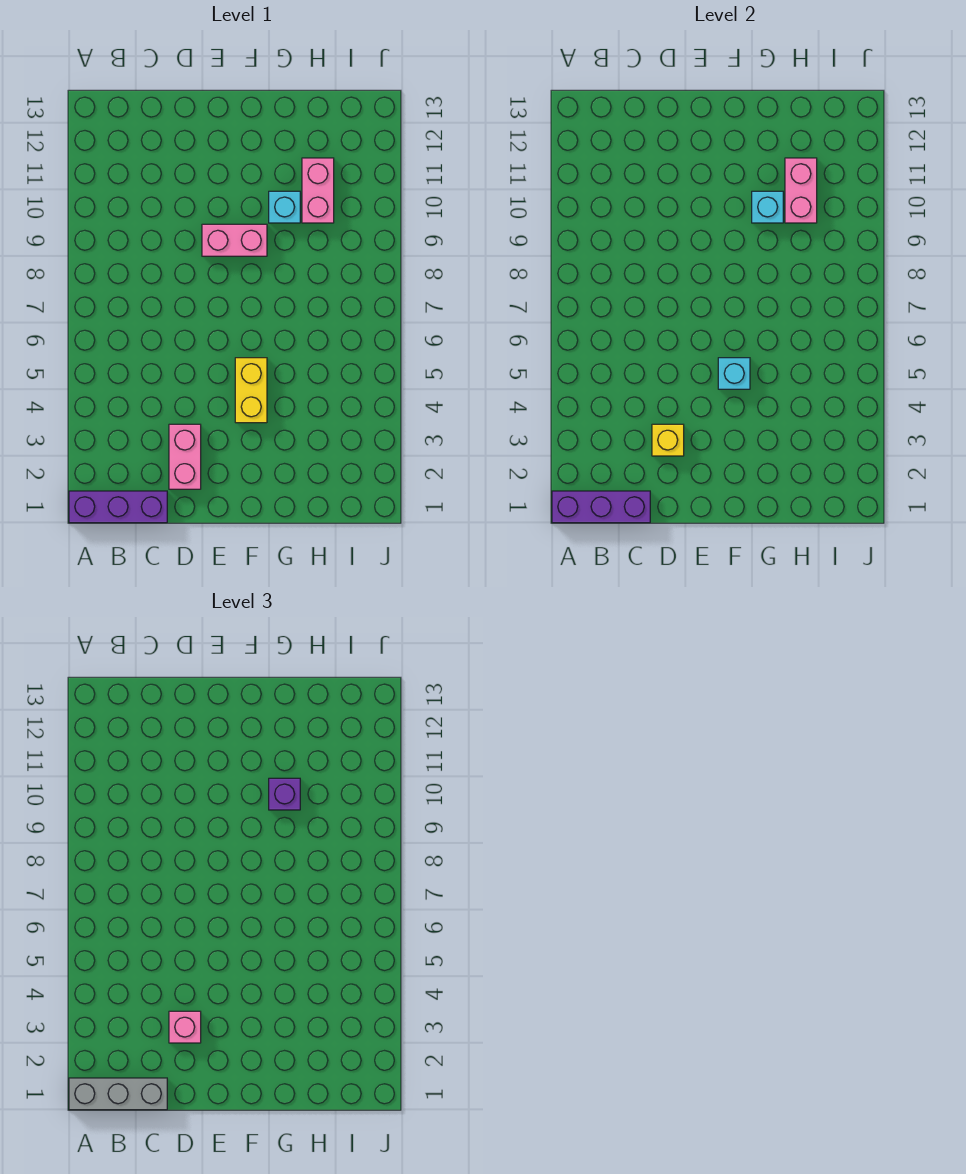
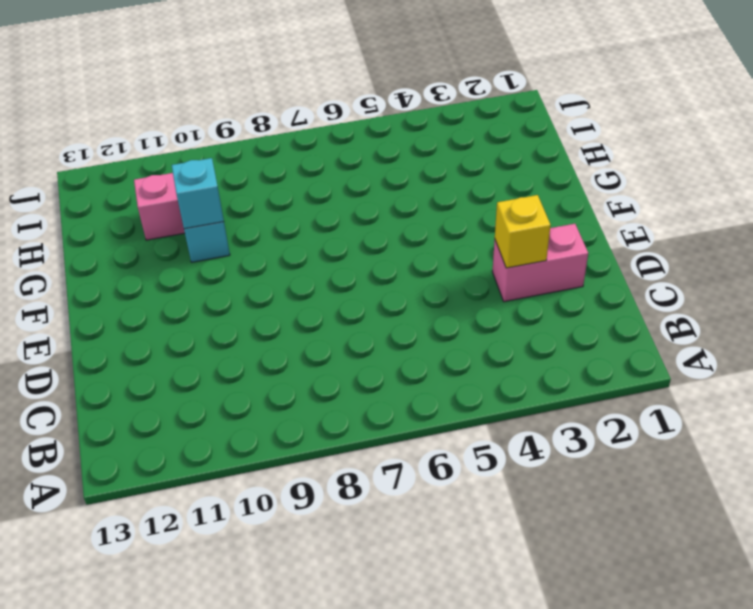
none -> purple 1x3 brick [69,491,167,523]
none -> pink 1x2 brick [202,224,267,256]
none -> yellow 1x2 brick [235,358,267,423]

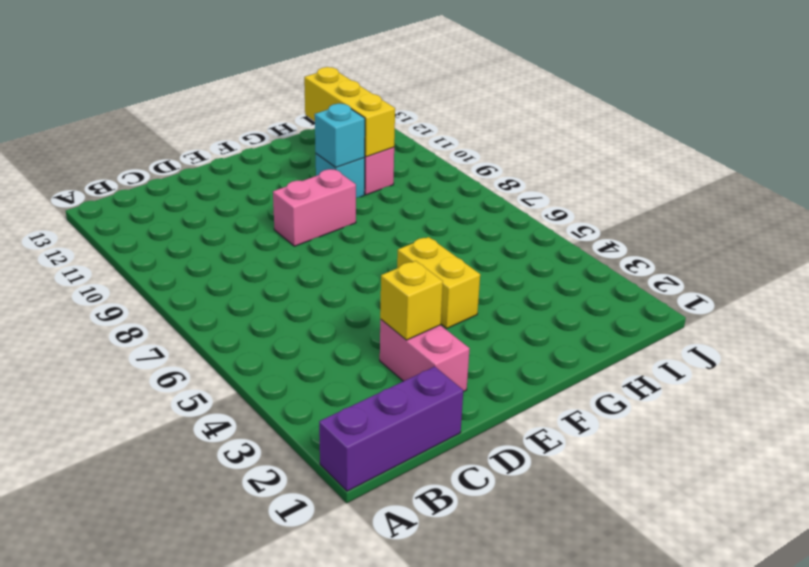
yellow 1x3 brick [304,67,395,157] -> pink 1x2 brick [785,158,817,223]
none -> purple 1x3 brick [552,491,650,523]
none -> cyan 1x1 brick [718,358,750,389]
none -> grey 1x3 brick [69,1078,167,1110]

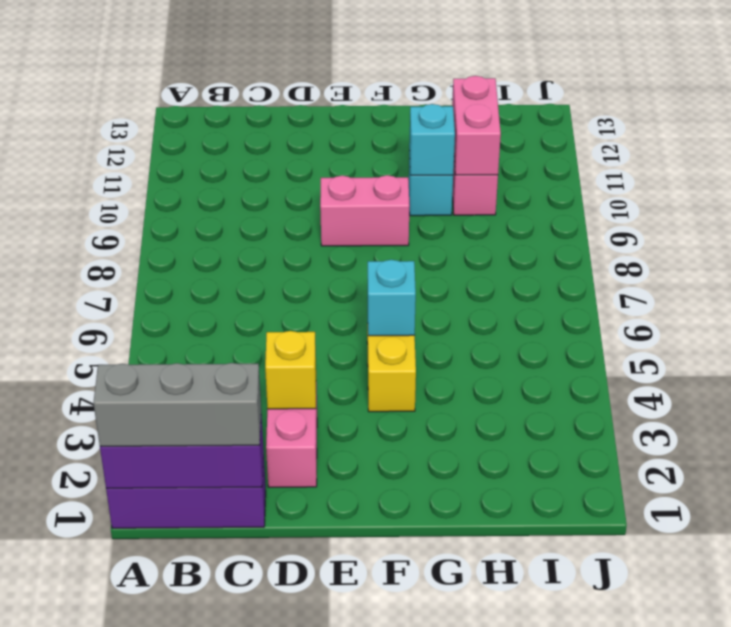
none -> pink 1x1 brick [169,1011,201,1043]
none -> purple 1x1 brick [269,778,300,810]

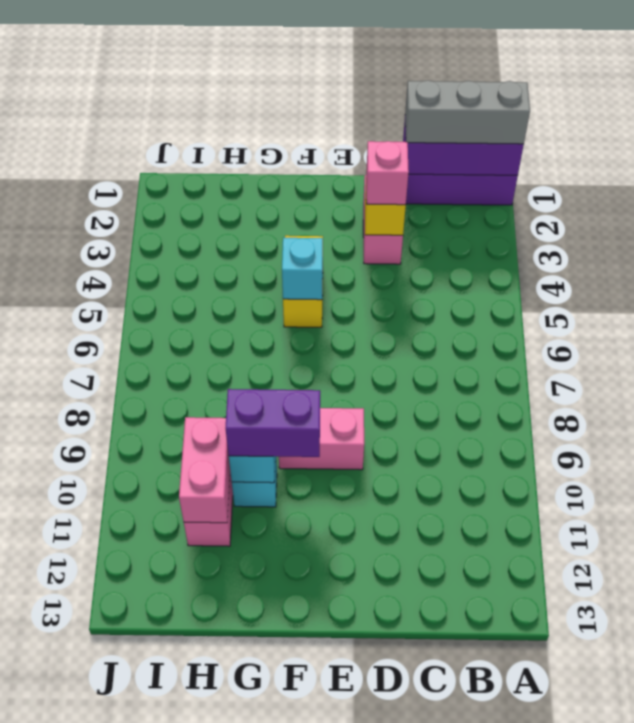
purple 1x2 brick [226,389,320,457] -> purple 1x1 brick [269,778,300,810]

